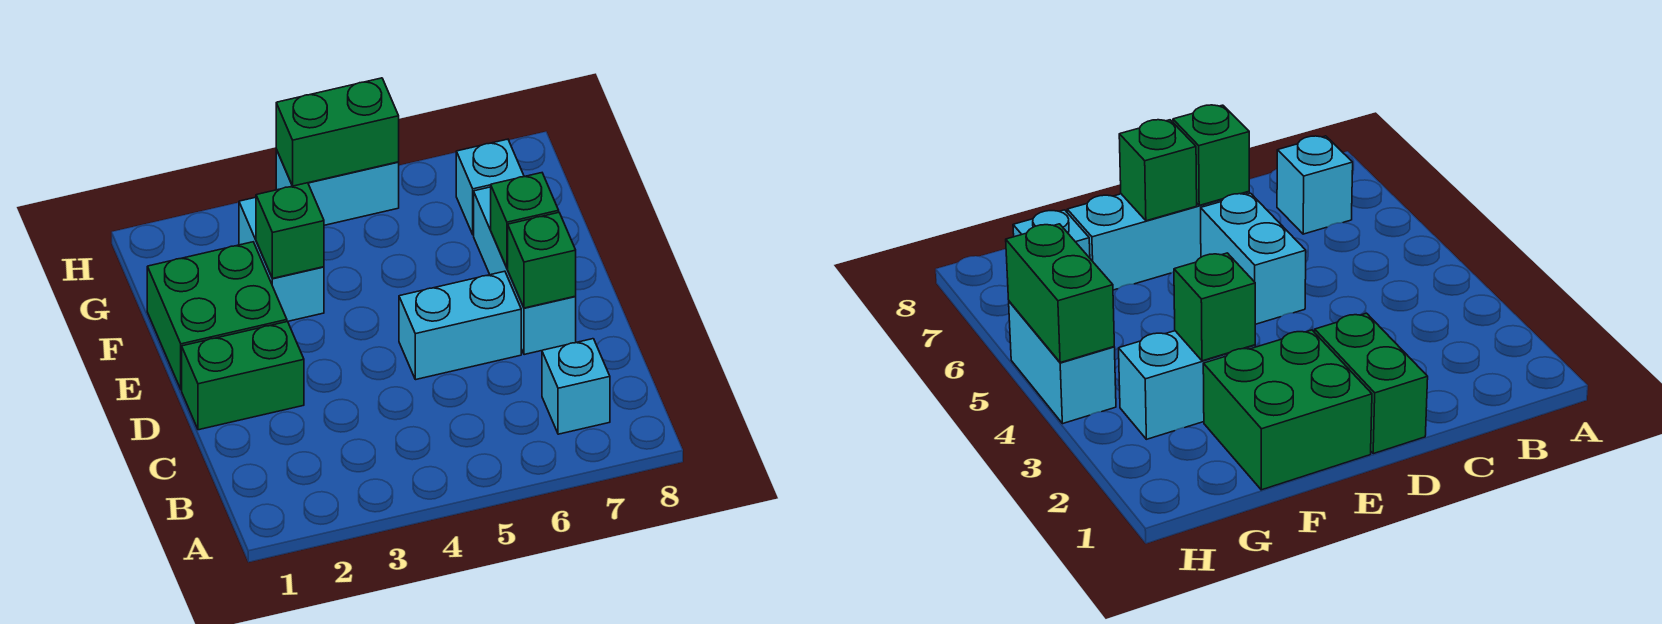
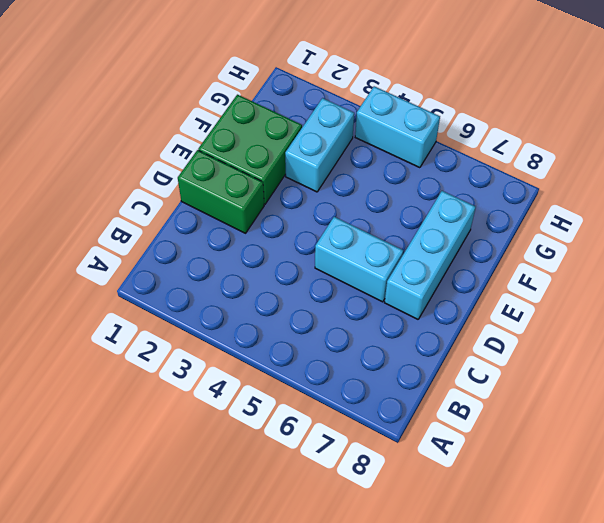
none -> cyan 1x1 brick [542,339,610,434]
none -> cyan 1x1 brick [456,139,524,235]
none -> green 1x1 brick [508,213,576,308]

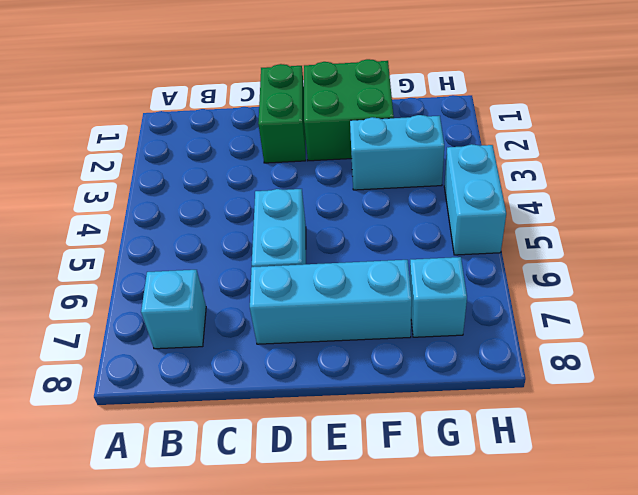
none -> green 1x1 brick [508,213,576,308]
none -> green 1x1 brick [491,173,559,268]
none -> green 1x1 brick [256,183,324,278]

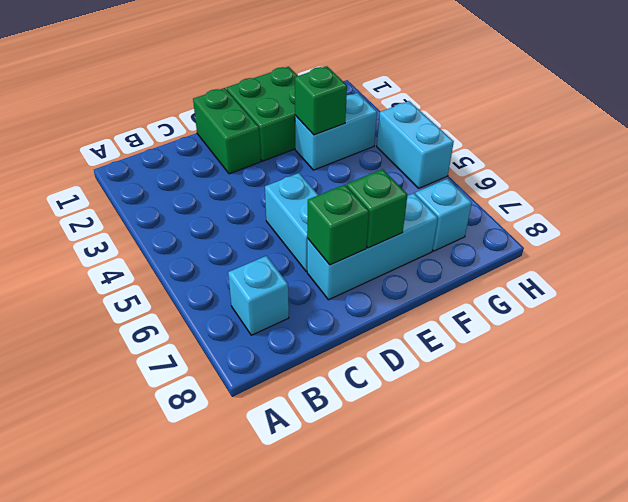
none -> green 1x2 brick [276,78,399,186]

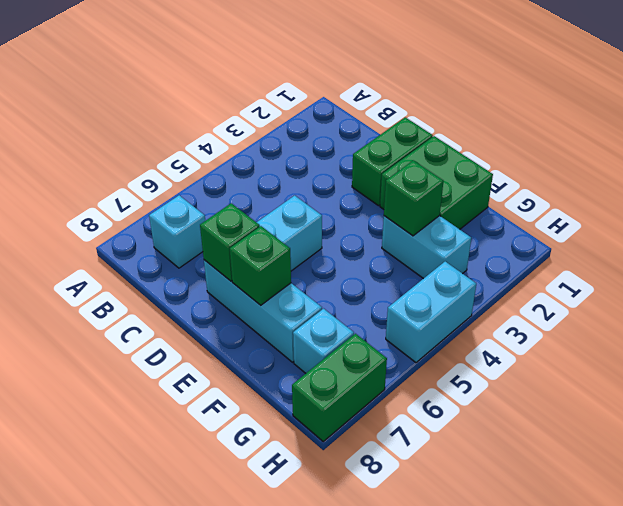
green 1x2 brick [292,334,387,441] -> green 1x2 brick moved to [276,78,399,186]

